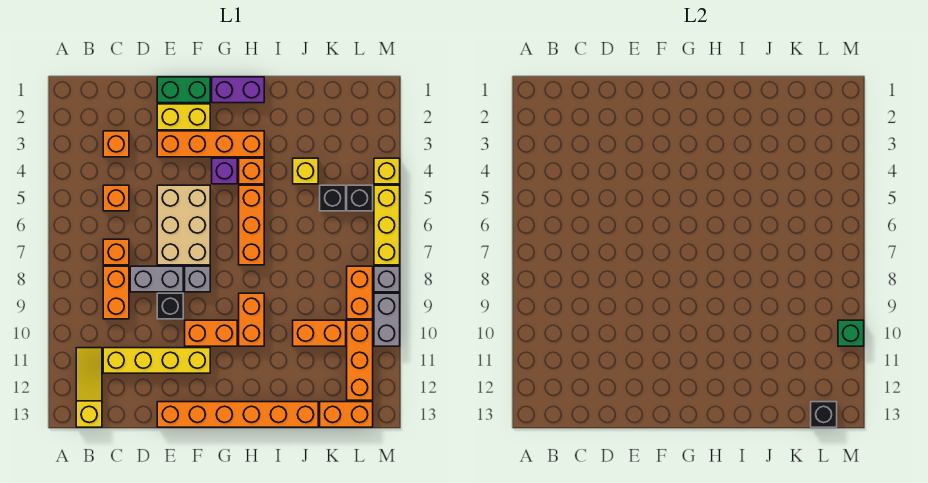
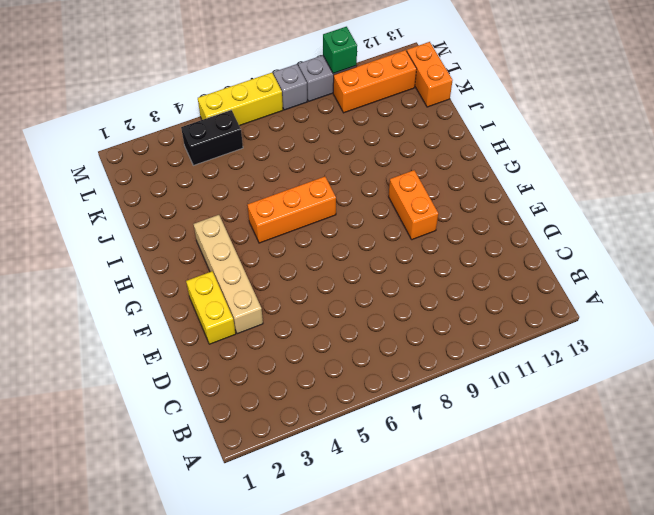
tan 1x4 brick [193,215,263,334] -> orange 1x4 brick [157,131,264,157]
black 1x2 brick [181,110,243,165] -> black 1x1 brick [347,185,373,211]
none -> yellow 1x3 slope [76,348,102,427]
none -> orange 1x1 brick [103,131,129,157]
none -> orange 1x1 brick [103,185,129,211]
none -> orange 1x1 brick [103,239,129,265]

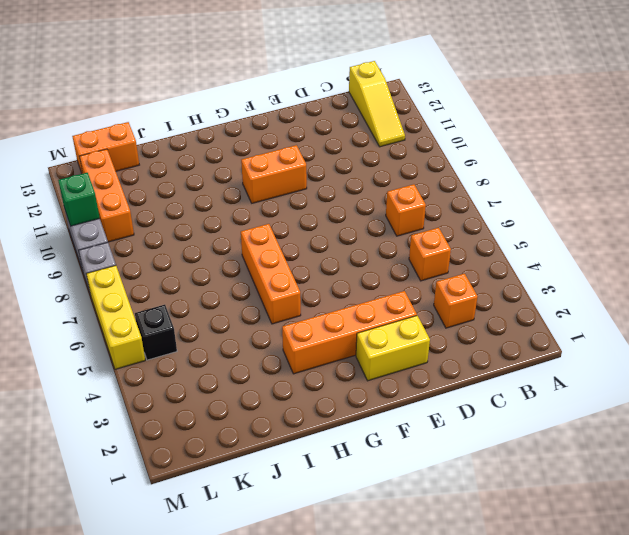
none -> orange 1x2 brick [103,266,129,319]
none -> yellow 1x4 brick [103,348,210,373]
none -> grey 1x2 brick [130,266,183,292]
none -> green 1x2 brick [157,77,210,103]

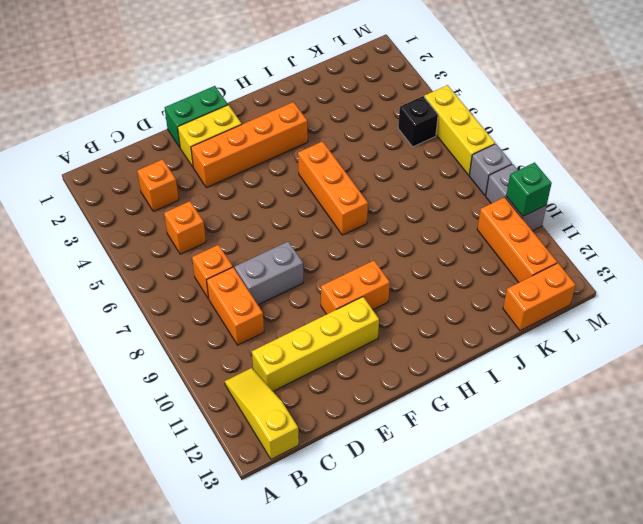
none -> tan 2x3 brick [157,185,210,265]
none -> black 1x1 brick [157,293,183,319]
none -> orange 1x6 brick [157,402,318,427]
none -> grey 1x1 brick [185,266,210,292]

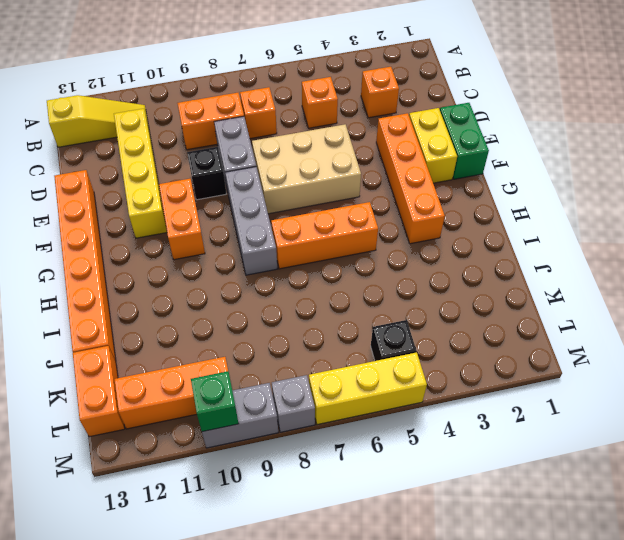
grey 1x3 brick [225,167,277,275] -> grey 1x1 brick [185,266,210,292]
none -> purple 1x2 brick [212,77,264,103]
none -> purple 1x1 brick [212,158,237,184]
none -> orange 1x1 brick [239,158,264,184]
none -> orange 1x2 brick [239,293,264,346]

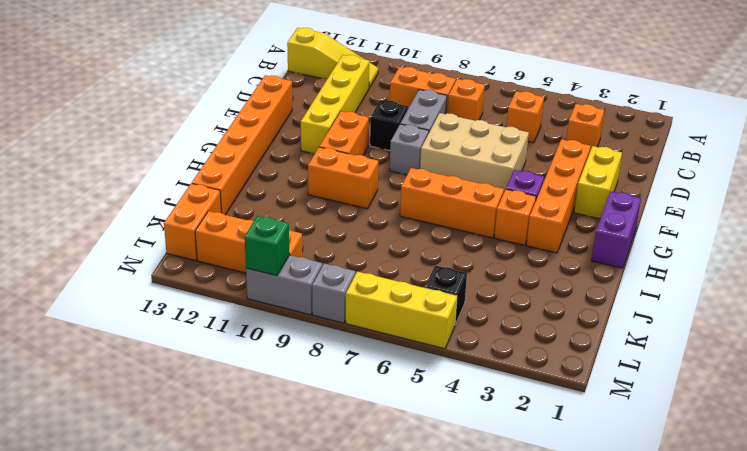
none -> green 1x2 brick [157,77,210,103]
none -> yellow 1x1 brick [293,158,318,184]
none -> orange 1x2 brick [293,320,346,346]
none -> black 1x1 brick [320,185,346,211]

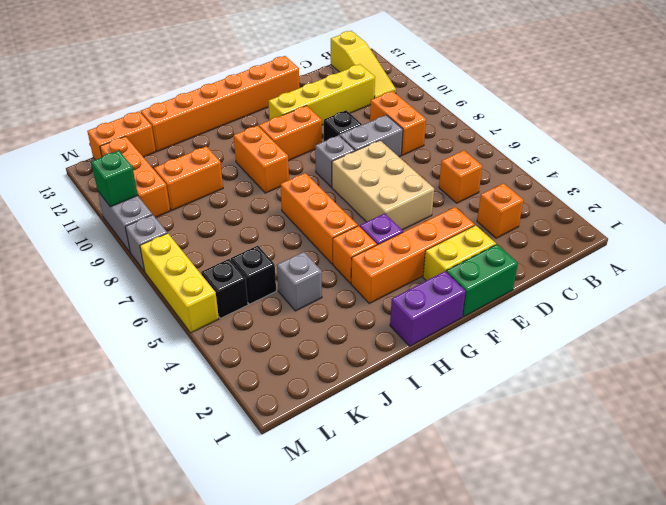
grey 1x1 brick [277,252,322,311] -> yellow 1x1 brick [293,158,318,184]
none -> orange 1x1 brick [103,239,129,265]
none -> orange 1x2 brick [347,266,373,319]
none -> yellow 1x1 brick [374,158,400,184]
none -> black 1x1 brick [811,402,837,427]

